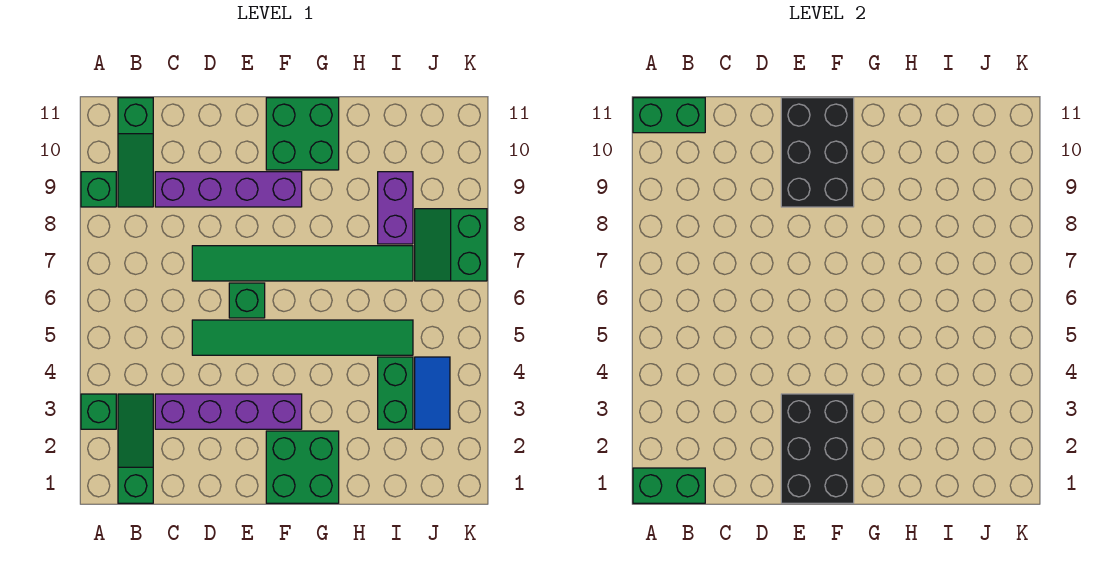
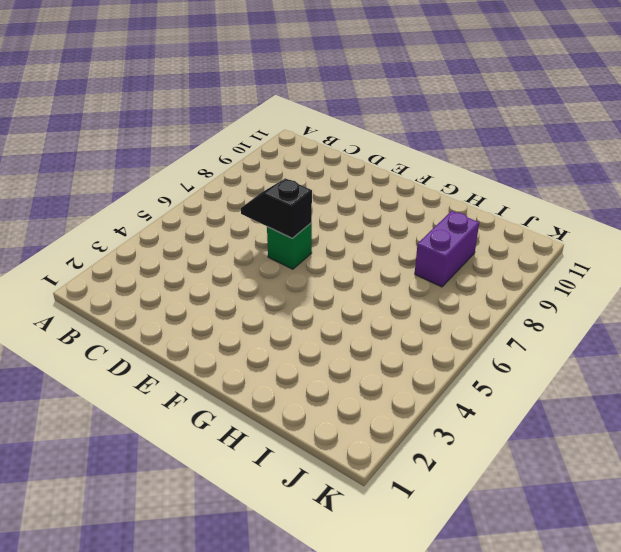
black 1x2 slope [241,178,312,238] -> none
none -> green 1x1 brick [81,394,116,429]
none -> green 1x1 brick [81,172,116,207]
none -> green 1x3 slope [118,394,153,503]

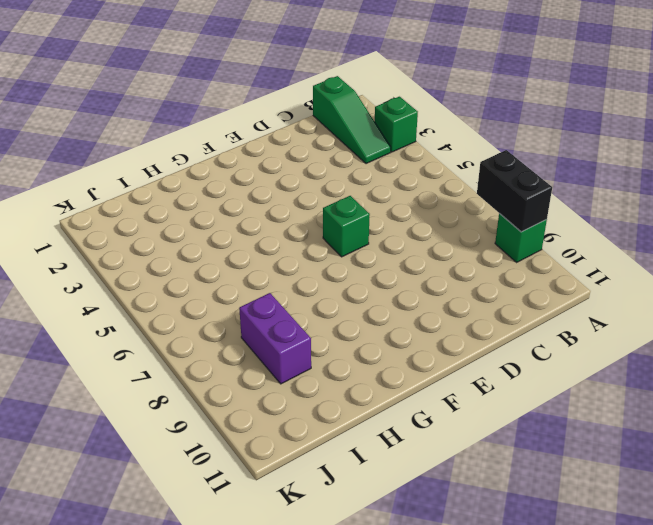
black 1x2 brick [477,150,552,232] -> none
none -> green 1x3 slope [118,98,153,207]
none -> purple 1x4 brick [155,394,302,429]
none -> purple 1x4 brick [155,172,302,207]

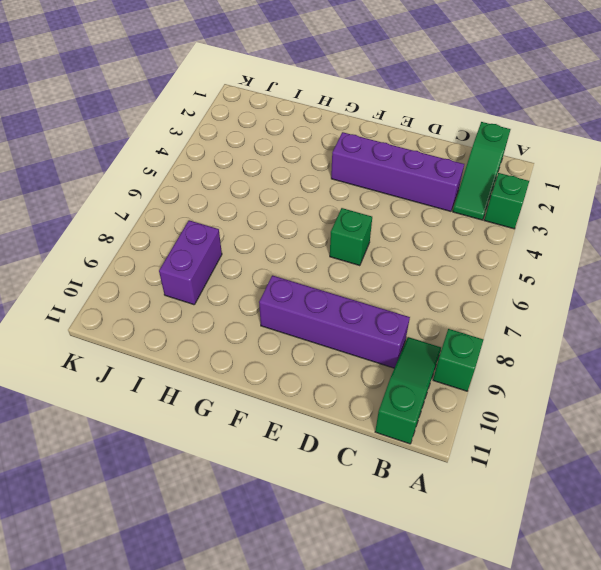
none -> green 1x6 tile [192,320,413,355]
none -> green 1x6 tile [192,246,413,281]
none -> green 2x2 brick [266,431,339,503]

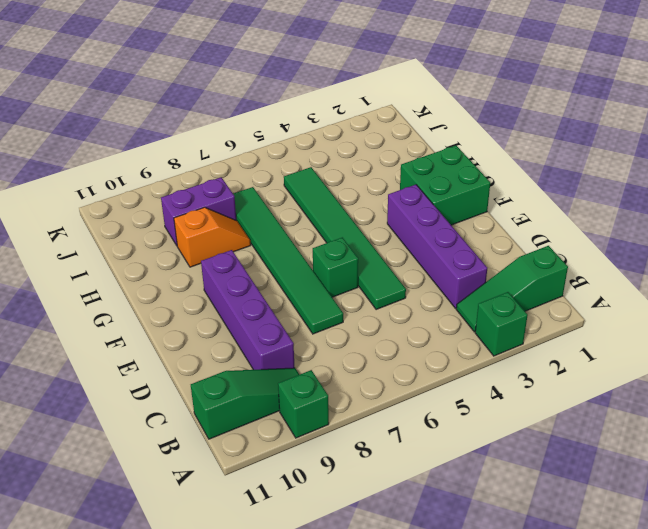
orange 1x2 slope [174,207,251,267] -> none
none -> green 2x2 brick [266,98,339,170]
none -> green 1x2 brick [378,357,413,429]
none -> blue 1x2 tile [415,357,450,429]

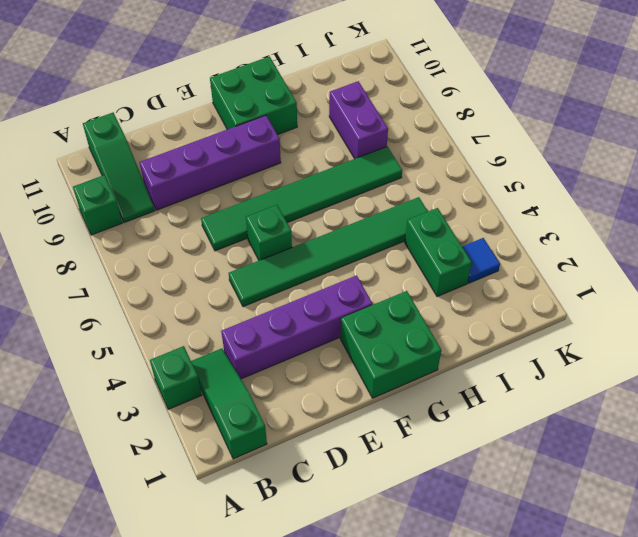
blue 1x1 tile [462,238,500,283] -> blue 1x2 tile [415,357,450,429]
none -> green 2x2 slope [415,209,487,281]
none -> green 1x2 brick [633,468,705,503]
none -> green 1x2 brick [633,98,705,133]

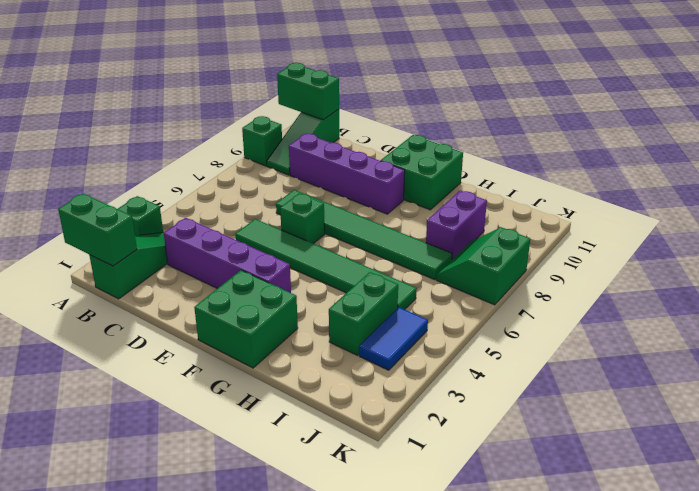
none -> black 2x3 brick [781,394,854,503]
none -> black 2x3 brick [781,98,854,207]

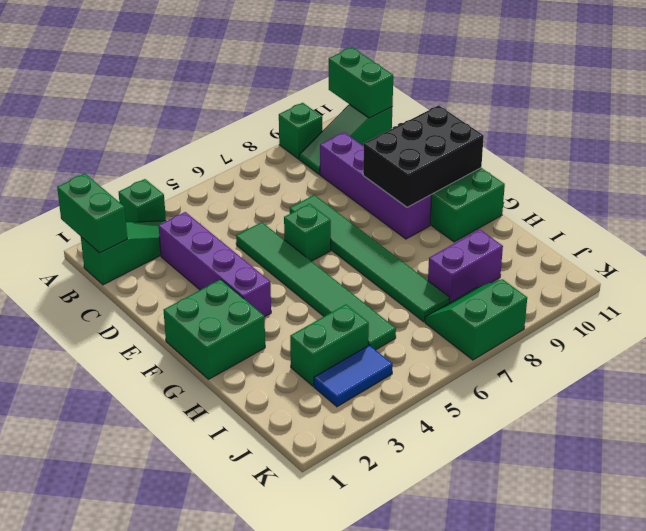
none -> black 2x3 brick [781,394,854,503]

